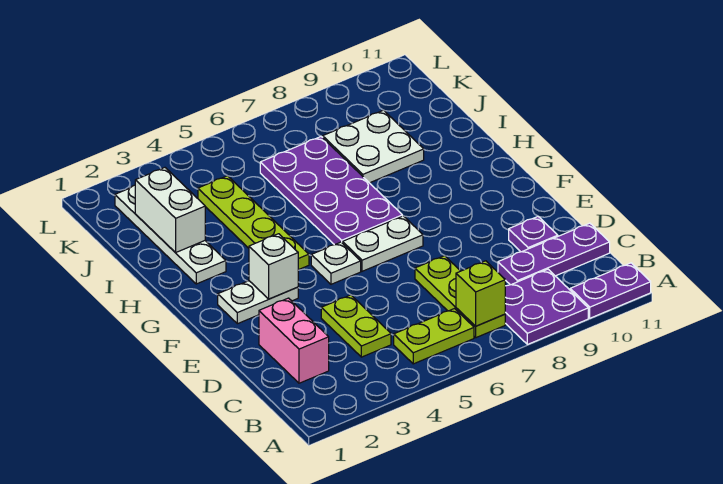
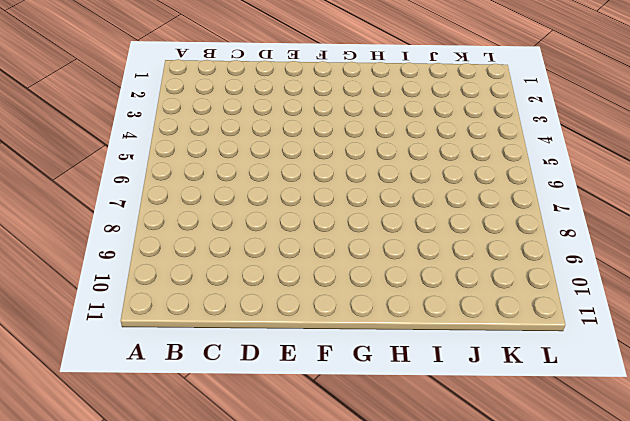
none -> purple 2x2 plate [505,269,588,344]
none -> purple 1x2 plate [570,263,651,318]
none -> lime 1x2 plate [394,309,474,364]

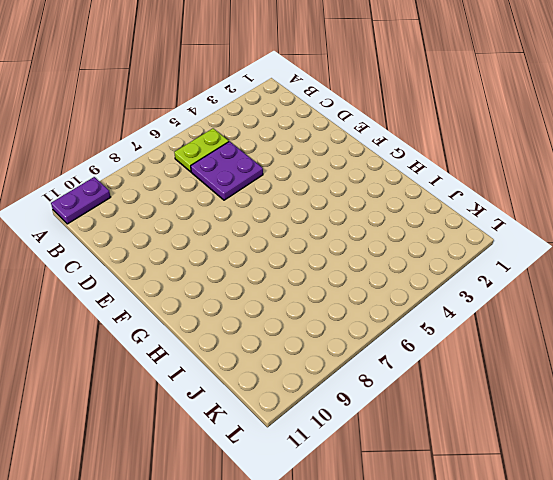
purple 2x2 plate [191,142,263,200] -> purple 2x2 plate moved to [505,269,588,344]
none -> lime 1x3 plate [415,256,505,338]
none -> pink 1x2 brick [259,298,329,383]
none -> lime 1x2 plate [321,295,391,357]

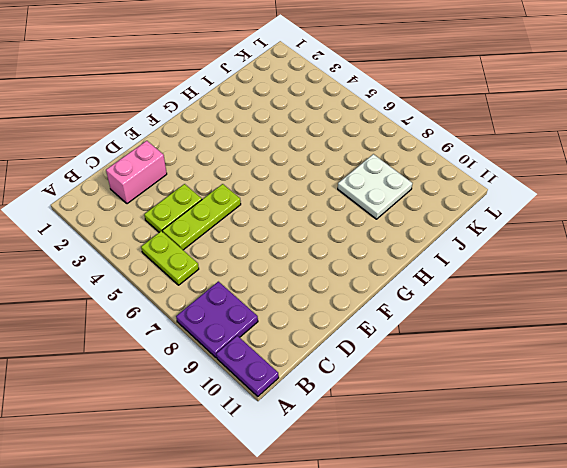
lime 1x3 plate [163,184,241,250] -> lime 1x3 plate moved to [415,256,505,338]
none -> purple 1x3 plate [498,223,610,285]
none -> purple 1x1 plate [509,217,558,252]
none -> white 1x2 plate [218,281,298,324]

